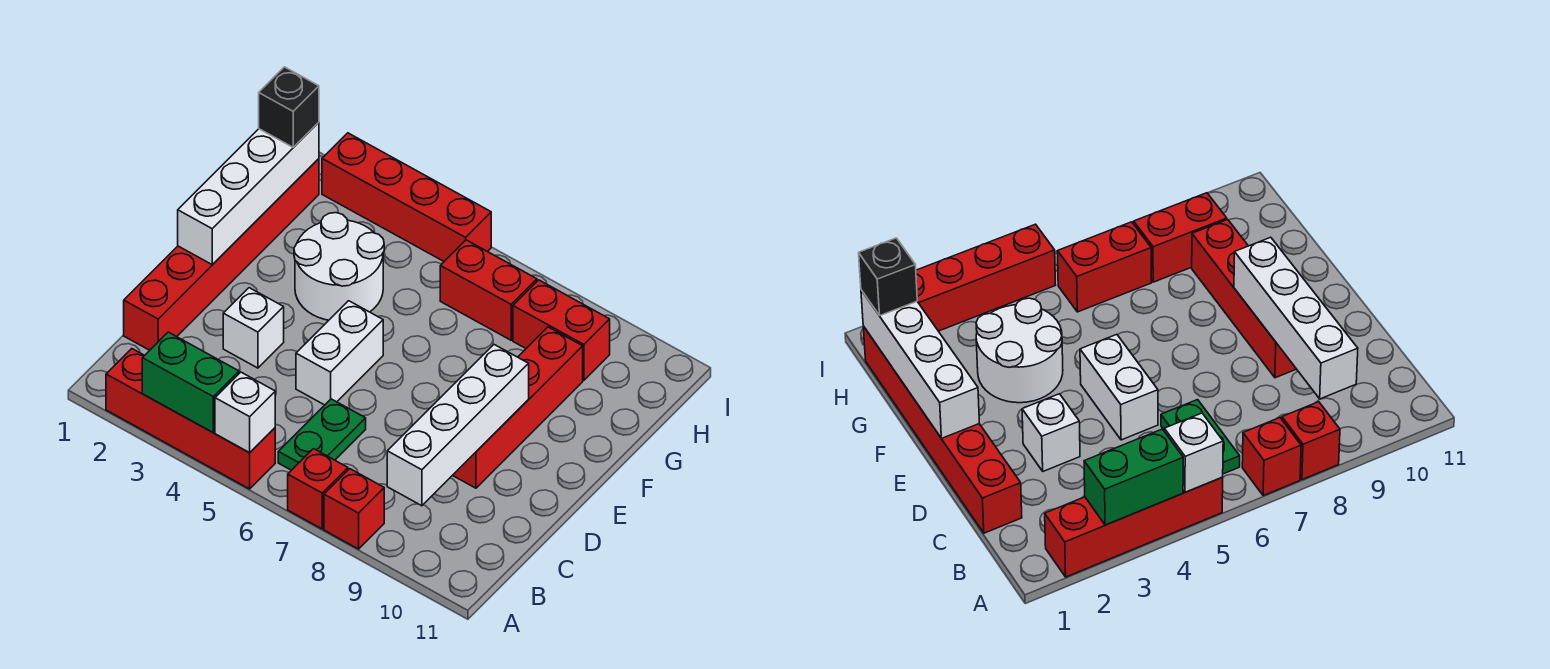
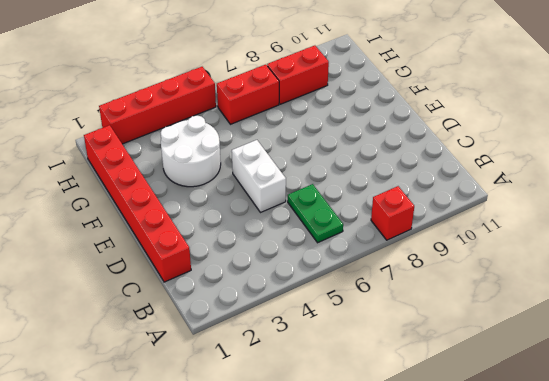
none -> red 1x4 brick [106,349,275,489]
none -> red 1x1 brick [288,449,348,529]
none -> white 1x1 brick [223,288,284,368]

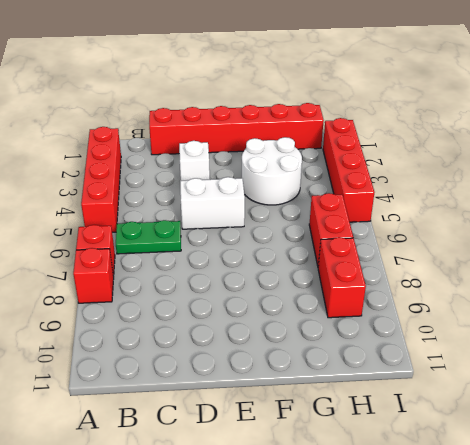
none -> red 1x4 brick [453,327,583,488]
none -> green 1x2 brick [142,332,239,432]
none -> white 1x1 brick [215,372,275,453]

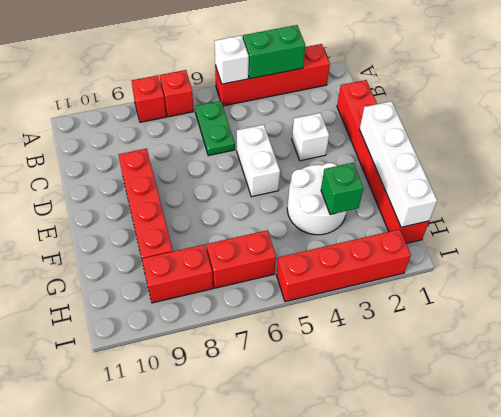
green 1x1 brick [321,163,364,214] -> none
none -> white 1x4 brick [387,345,529,506]
none -> black 1x1 brick [259,67,319,147]

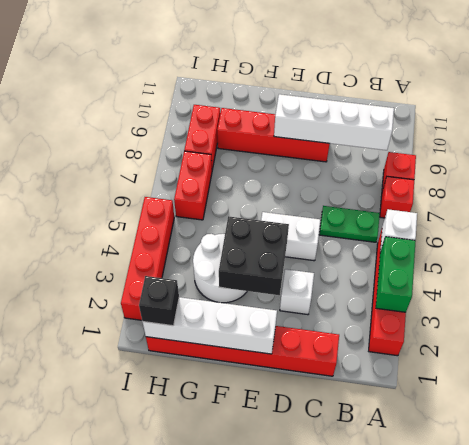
black 2x2 brick [219,216,289,295] -> none

